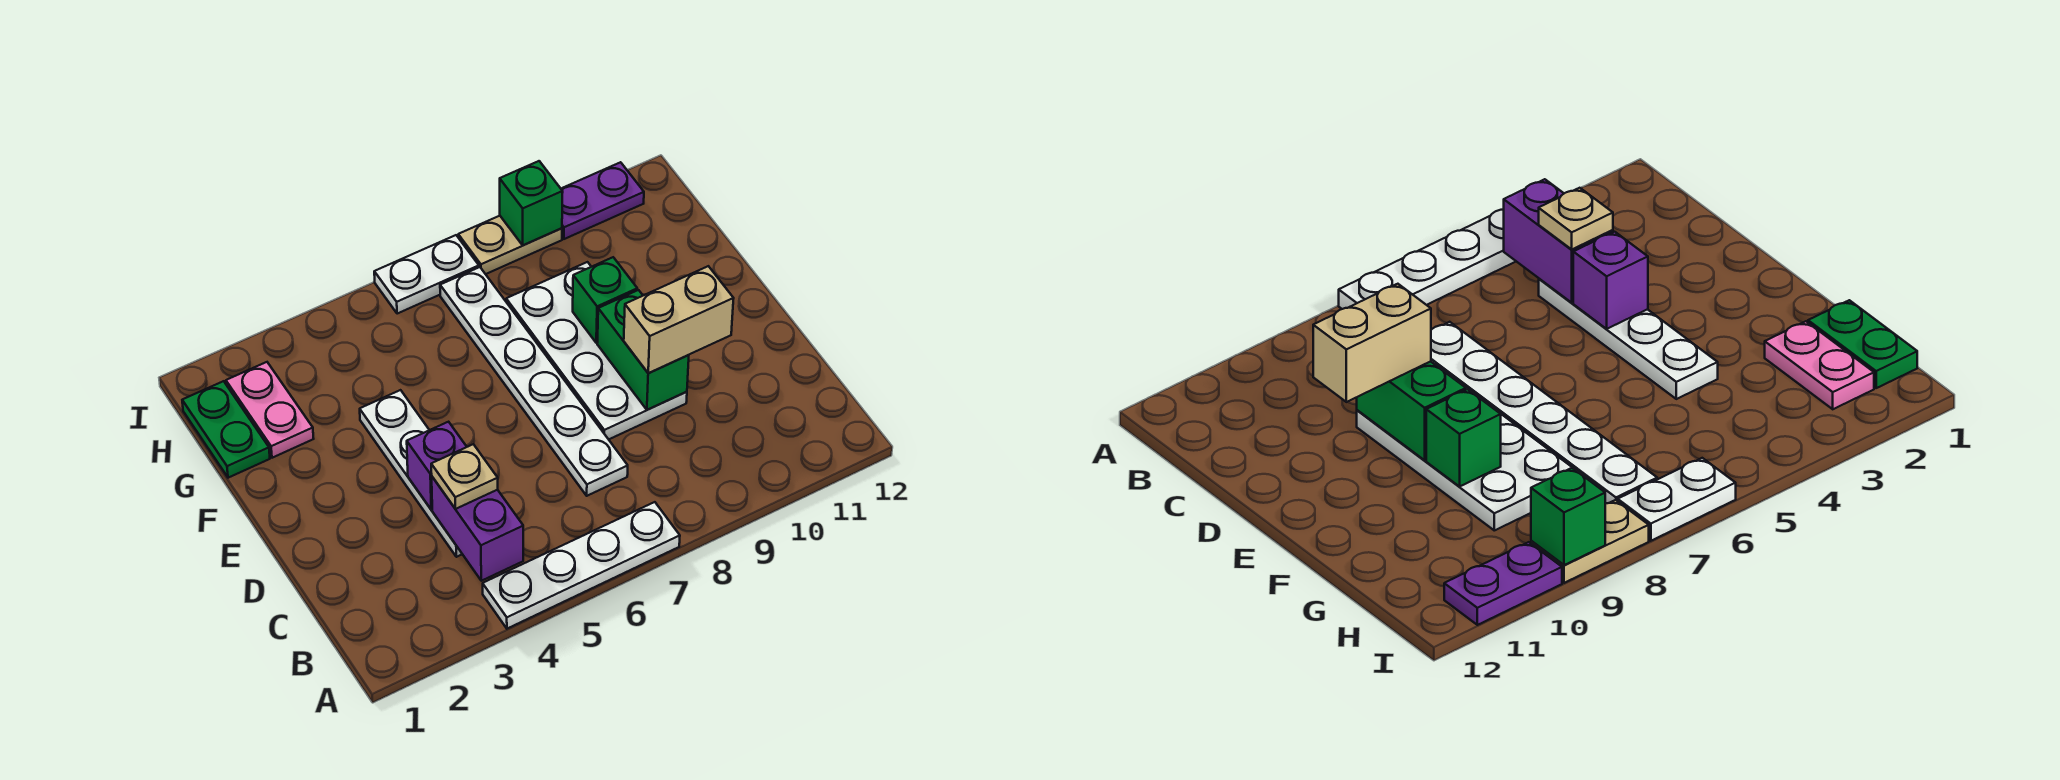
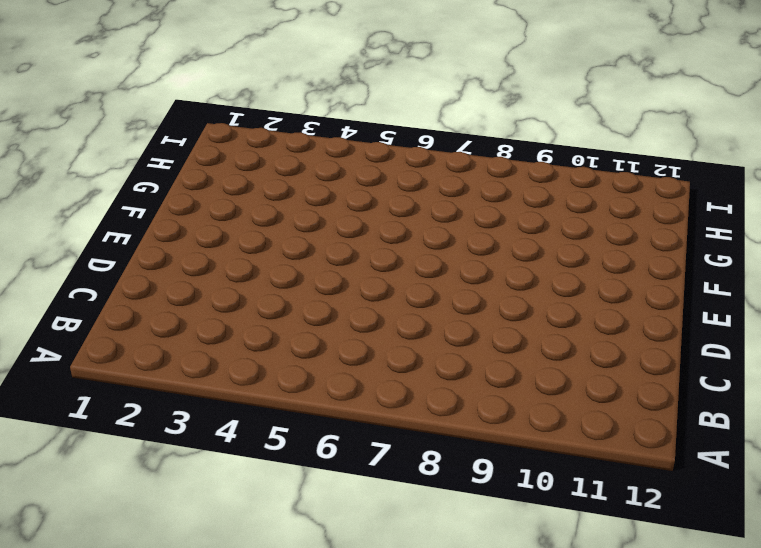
none -> white 1x4 plate [483,502,680,629]
none -> white 1x4 plate [360,390,462,557]
none -> white 1x6 plate [440,267,628,496]

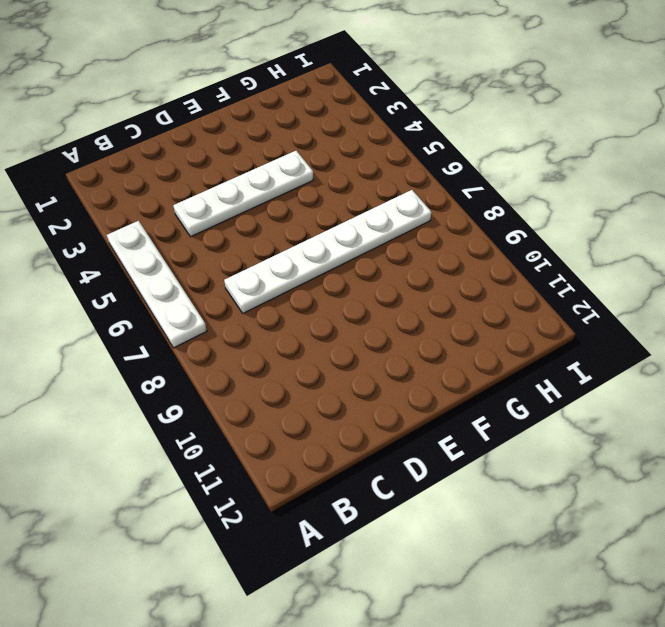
none -> white 2x4 plate [506,262,687,439]
none -> green 1x2 plate [182,381,270,478]
none -> pink 1x2 plate [226,362,314,458]

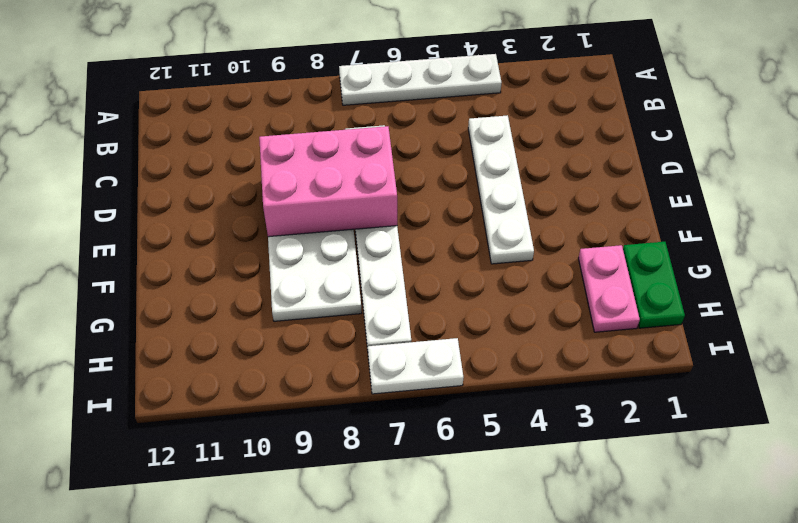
pink 2x3 brick [259,126,397,237] -> green 1x2 brick [597,290,689,410]
none -> tan 1x2 plate [458,216,562,274]
none -> purple 1x2 plate [561,162,644,239]
none -> purple 1x2 brick [432,477,523,581]

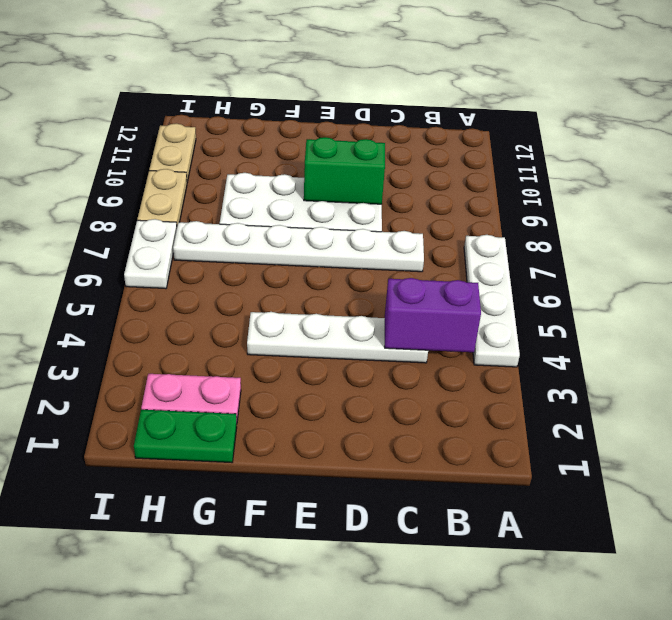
tan 1x2 plate [149,123,196,182] -> purple 1x2 plate [561,162,644,239]
none -> purple 1x1 brick [407,422,467,510]
none -> green 1x1 brick [573,257,637,343]
none -> green 1x1 brick [500,161,563,245]

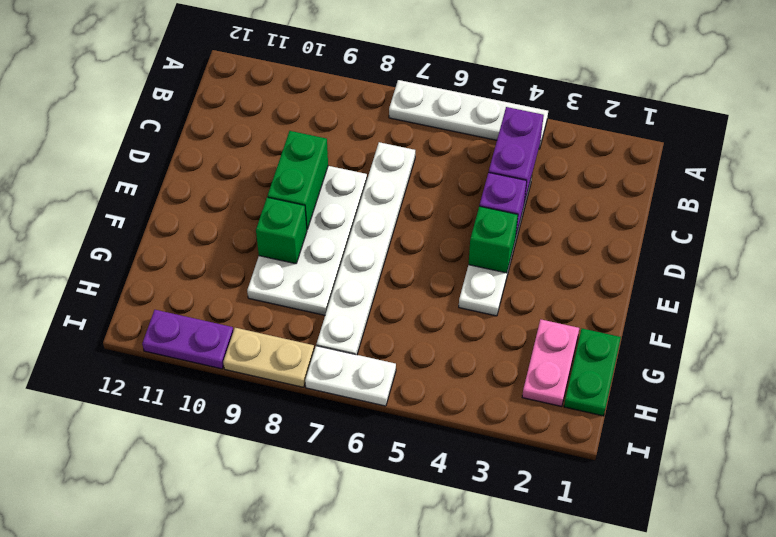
green 1x1 brick [468,206,518,273] -> green 1x1 brick moved to [500,161,563,245]
none -> tan 1x1 plate [431,444,498,509]
none -> tan 1x2 brick [624,266,734,373]

